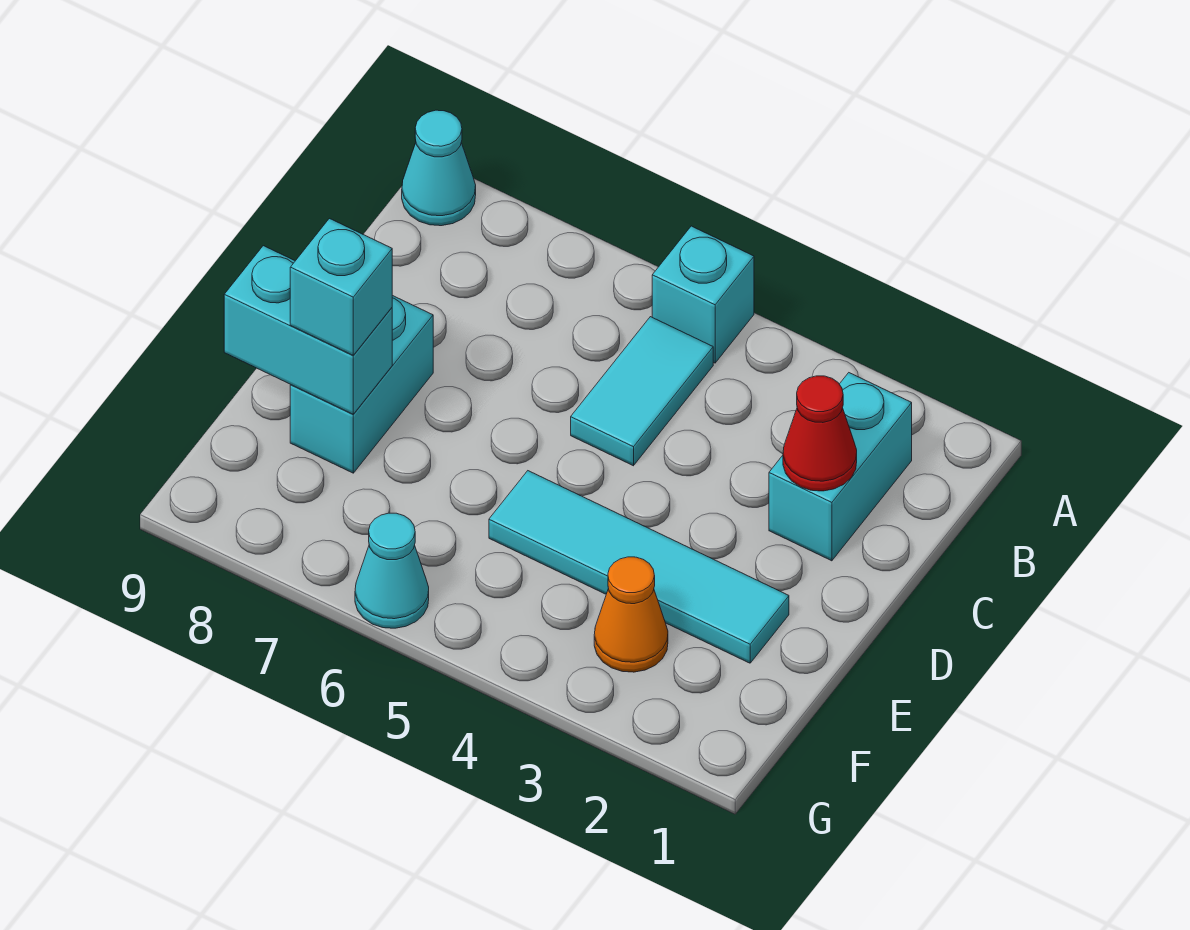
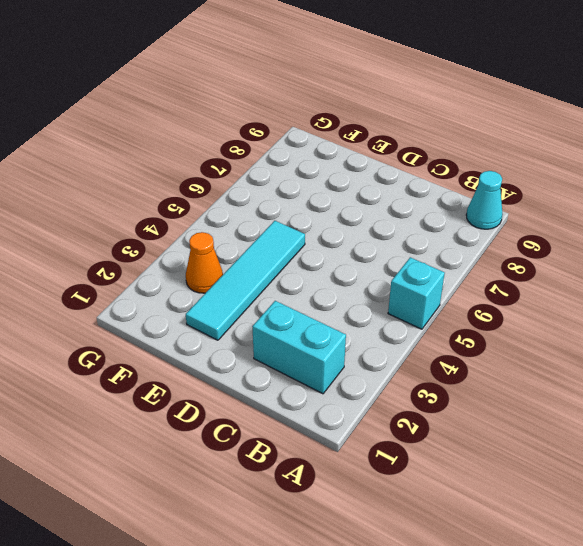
none -> cyan 1x2 tile [571,317,713,466]
none -> cyan 1x2 brick [290,295,433,473]

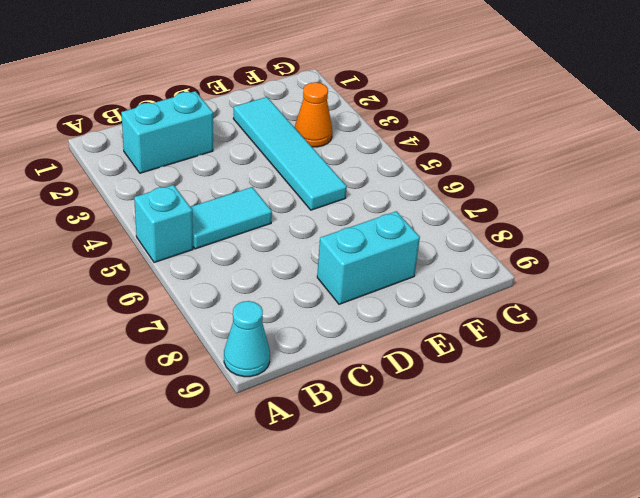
none -> cyan 1x1 cone [355,513,429,628]
none -> red 1x1 cone [783,376,857,491]

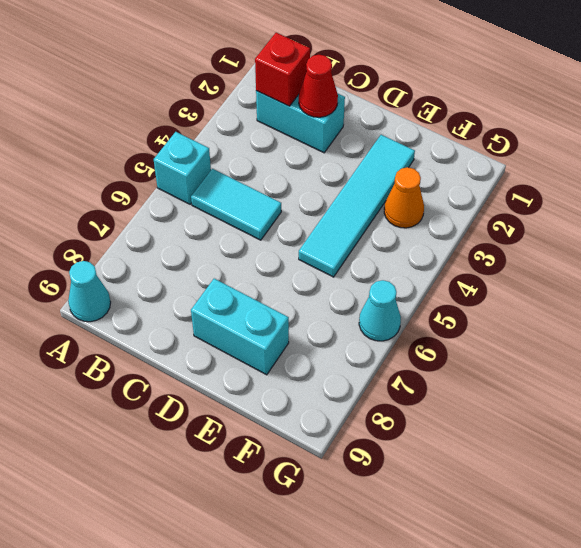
red 1x1 brick [255,33,310,106] -> none
none -> cyan 1x2 brick [224,246,392,414]
none -> cyan 1x1 brick [290,219,392,355]

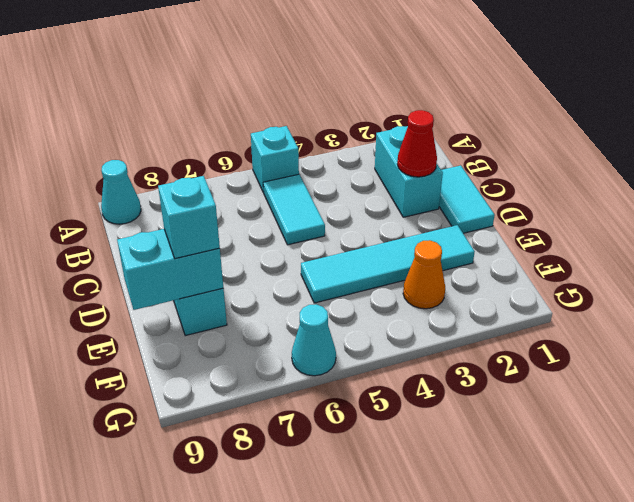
cyan 1x2 tile [439,165,495,233] -> none

